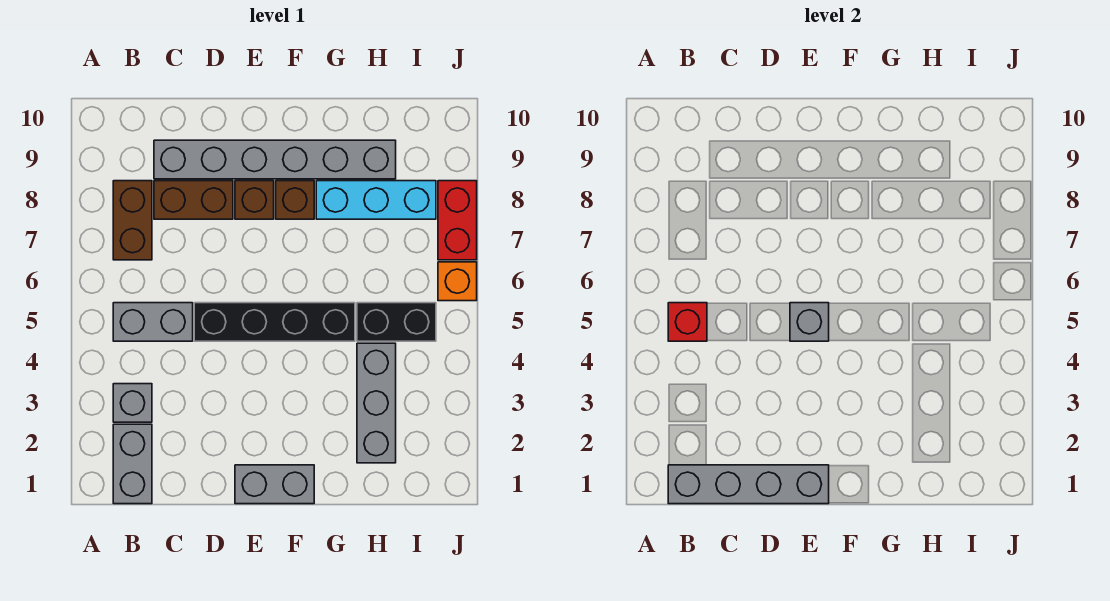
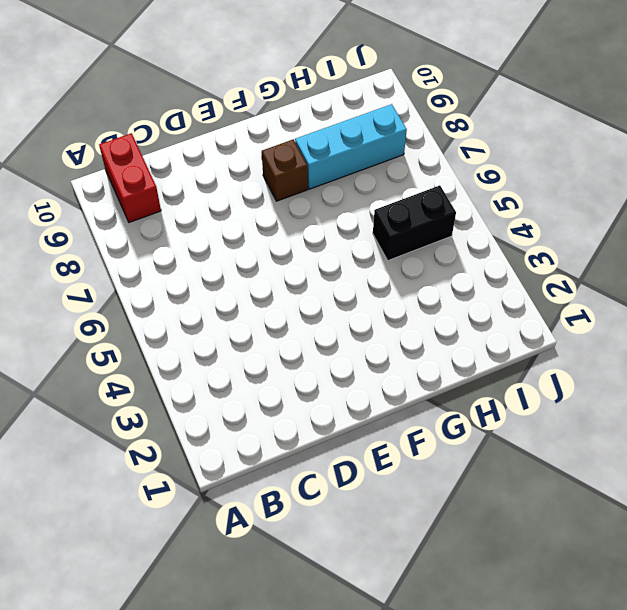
red 1x2 brick [99,133,161,222] -> red 1x2 brick moved to [438,181,477,260]
none -> grey 1x2 brick [113,424,152,504]
none -> grey 1x1 brick [113,384,152,422]
none -> grey 1x2 brick [113,303,193,341]

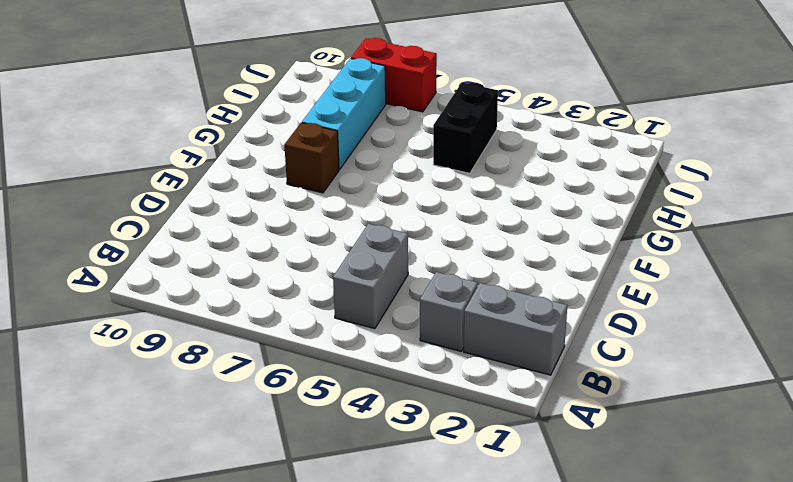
none -> brown 1x2 brick [113,181,152,260]
none -> brown 1x2 brick [154,181,233,219]
none -> grey 1x6 brick [154,140,396,179]

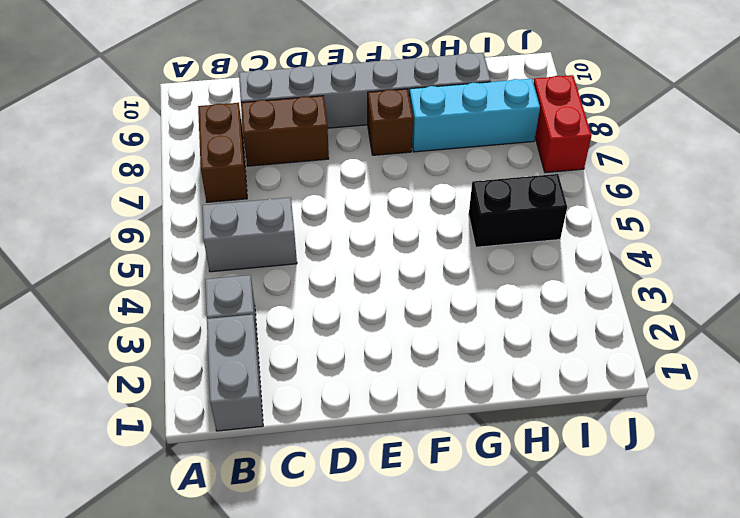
none -> black 1x4 brick [194,303,355,341]
none -> grey 1x2 brick [235,465,314,504]
none -> brown 1x1 brick [235,181,274,219]

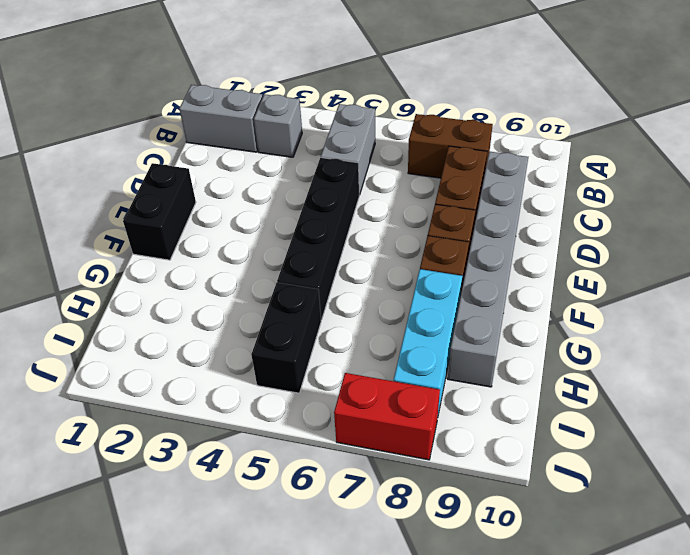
black 1x2 brick [123,163,196,260] -> grey 1x2 brick [235,465,314,504]
none -> grey 1x3 brick [357,343,396,463]
none -> orange 1x1 brick [438,262,477,301]
none -> grey 1x4 brick [668,465,829,504]

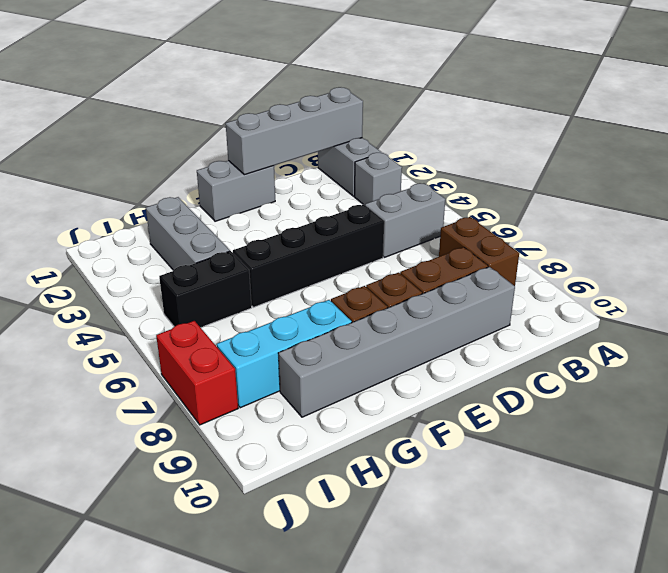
none -> orange 1x1 brick [438,262,477,301]
none -> red 1x1 brick [668,303,707,341]
none -> grey 1x1 brick [790,303,829,341]

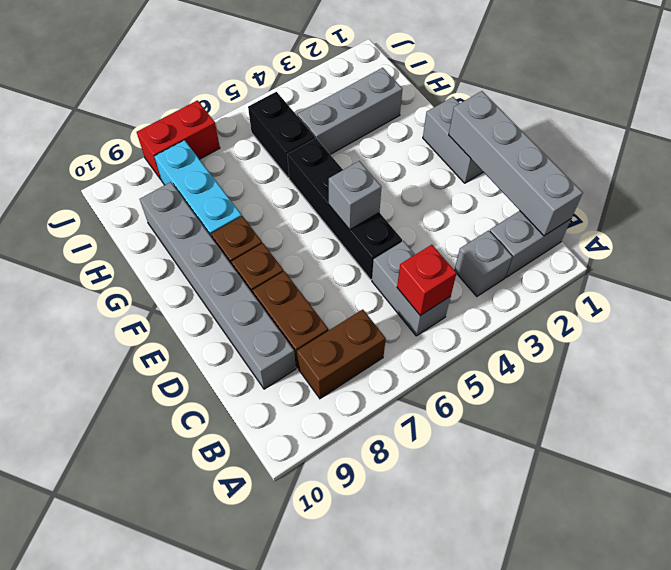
none -> orange 1x1 brick [438,262,477,301]

